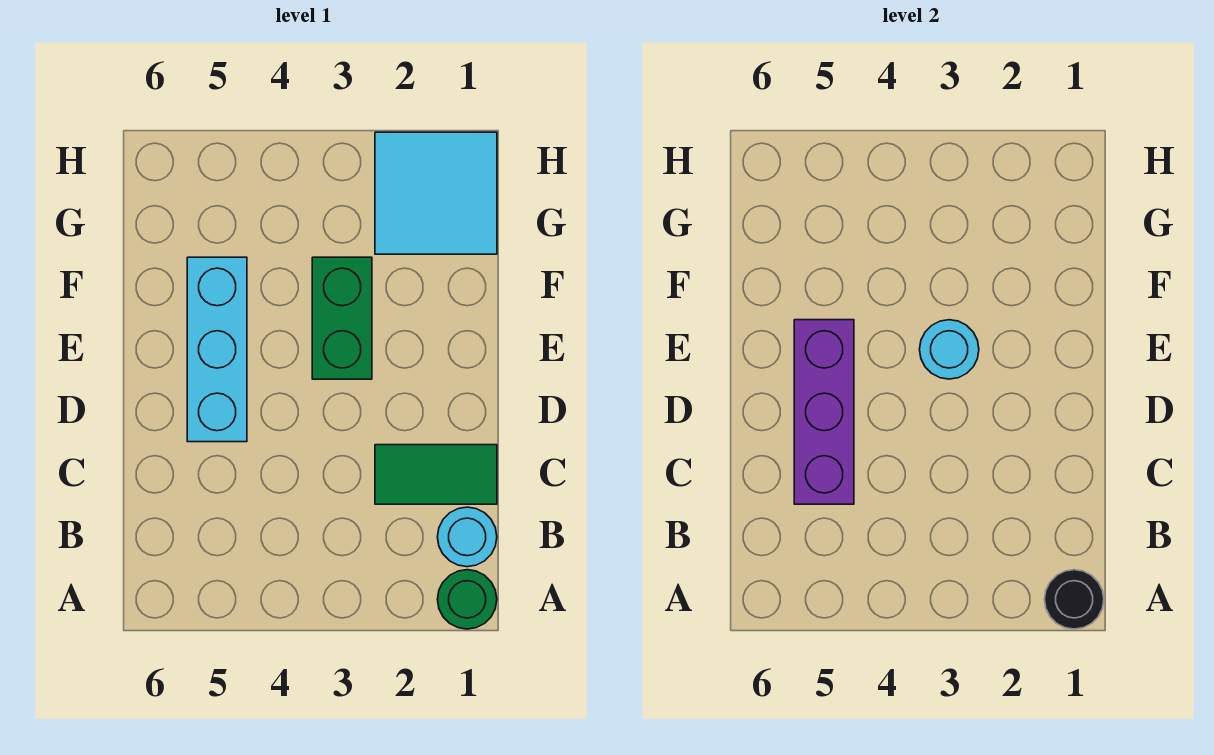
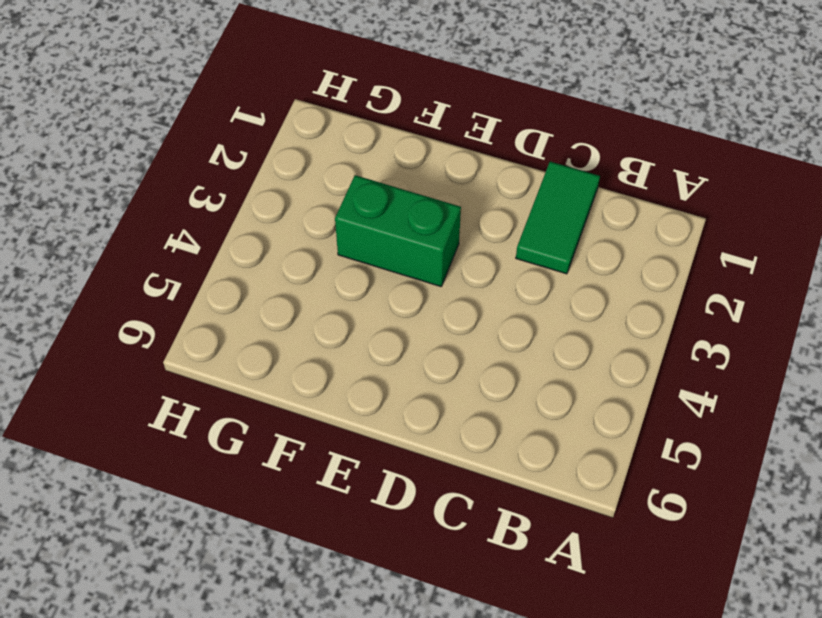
none -> green 1x1 round brick [437,570,497,629]
none -> cyan 1x1 round brick [438,507,497,567]

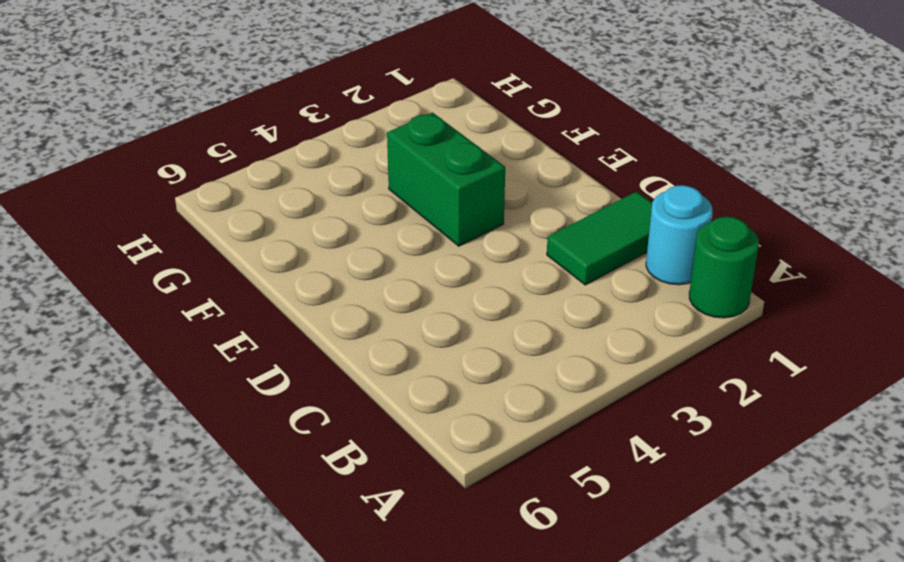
none -> cyan 1x3 brick [187,257,247,442]
none -> cyan 2x2 tile [375,132,497,254]

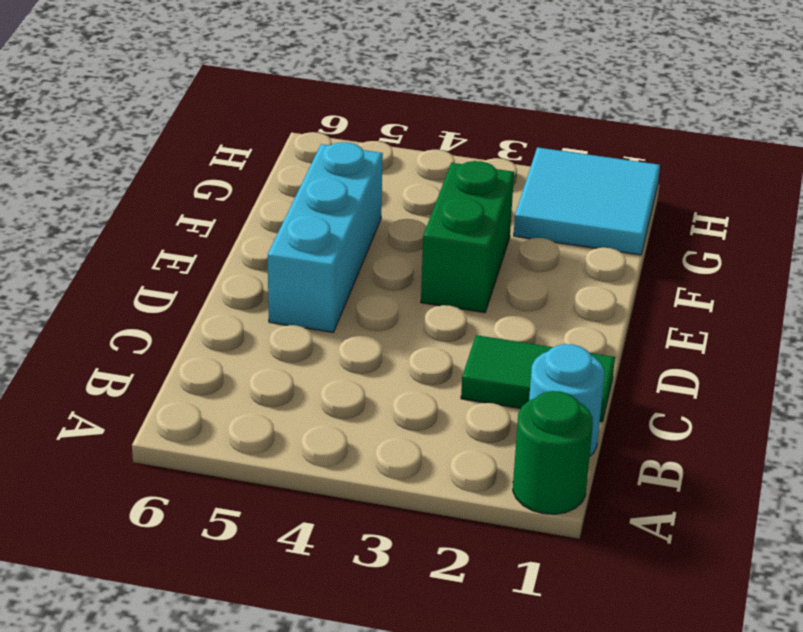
none -> black 1x1 round brick [1044,570,1104,629]
none -> purple 1x3 brick [794,320,854,504]

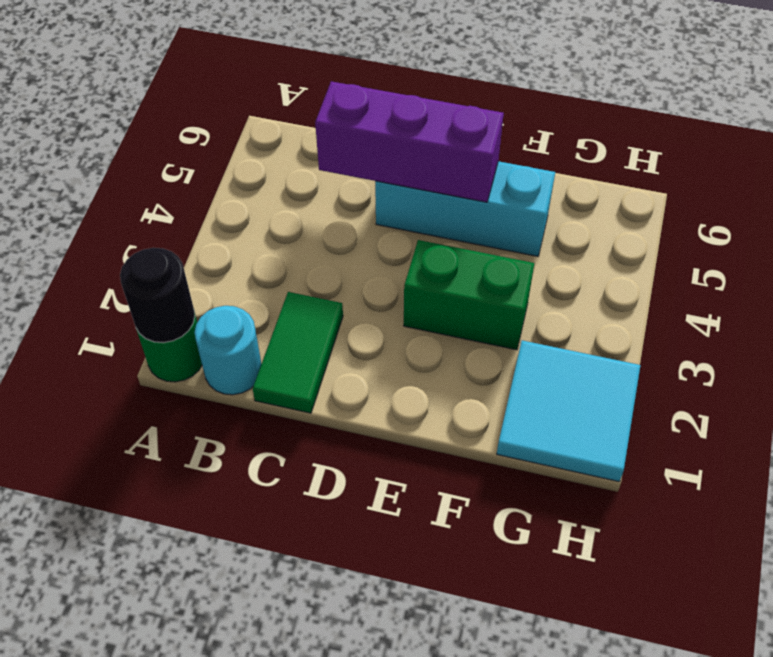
none -> cyan 1x1 round brick [920,320,979,379]

